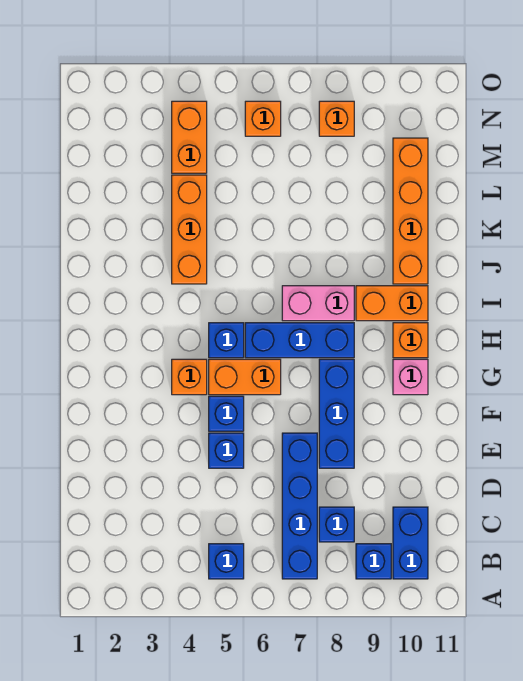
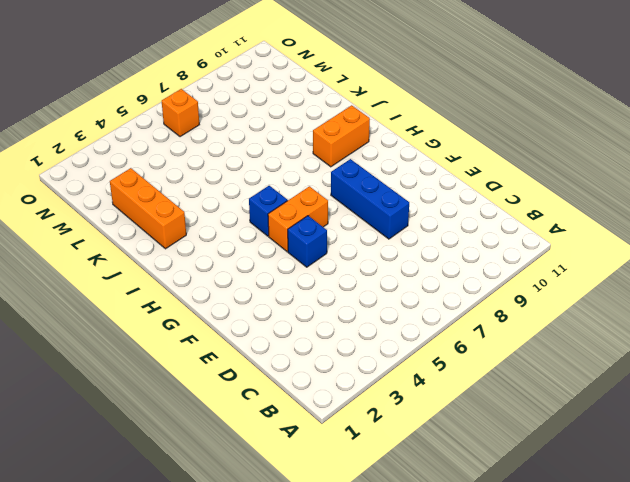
orange 1x3 brick [110,168,186,249] -> orange 1x3 brick moved to [172,175,207,284]
none -> blue 1x1 brick [209,544,244,579]
none -> blue 1x4 brick [282,433,317,579]
none -> blue 1x1 brick [356,544,391,579]

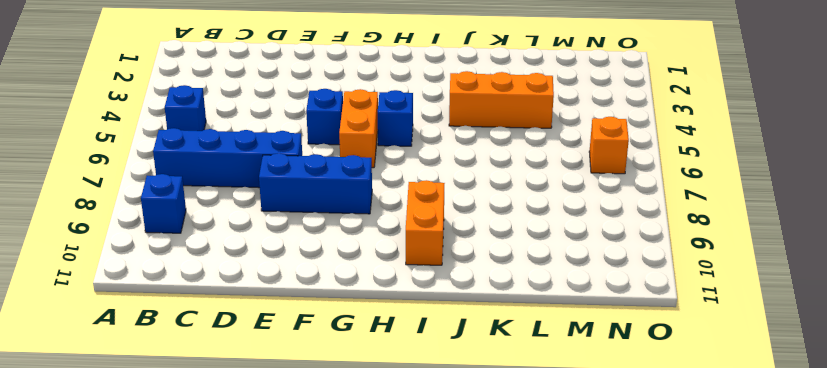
none -> blue 1x2 brick [393,507,428,579]
none -> blue 1x1 brick [319,507,354,542]
none -> blue 1x1 brick [209,433,244,468]

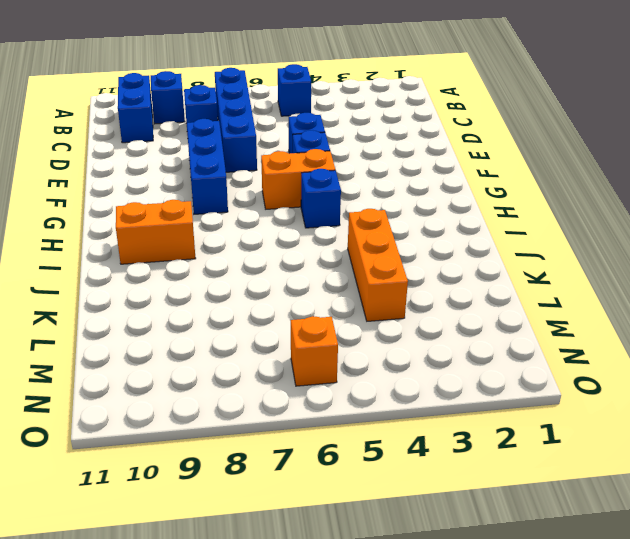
none -> orange 1x1 brick [172,359,207,395]
none -> pink 1x1 brick [393,359,428,395]
none -> blue 1x3 brick [245,323,354,358]

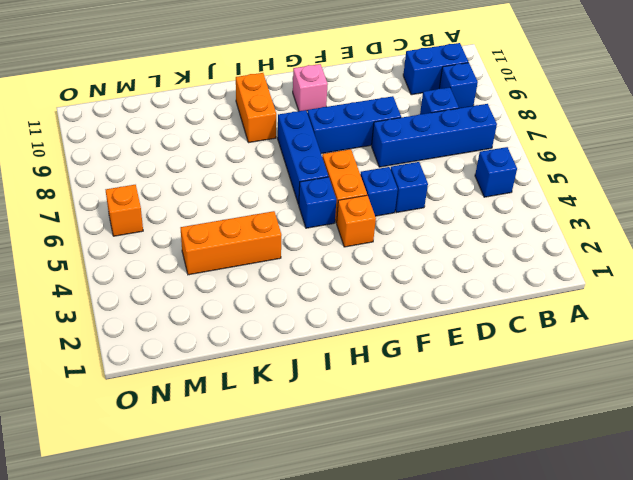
none -> orange 1x1 brick [393,323,428,358]
none -> pink 1x2 brick [282,286,354,321]
none -> orange 1x4 brick [393,138,428,284]

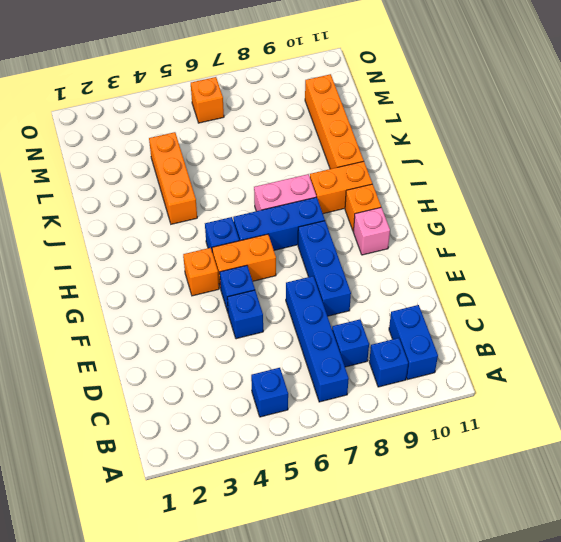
none -> orange 1x2 brick [172,101,207,173]
none -> orange 1x1 brick [319,101,354,136]

